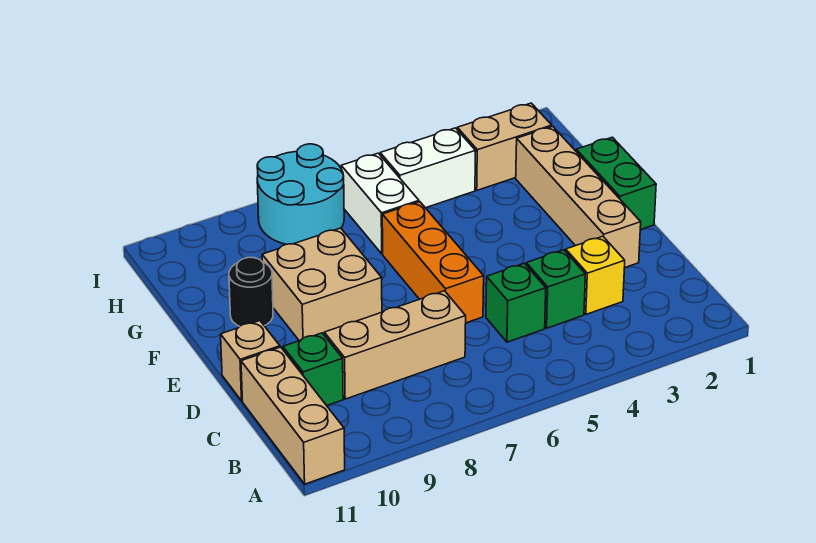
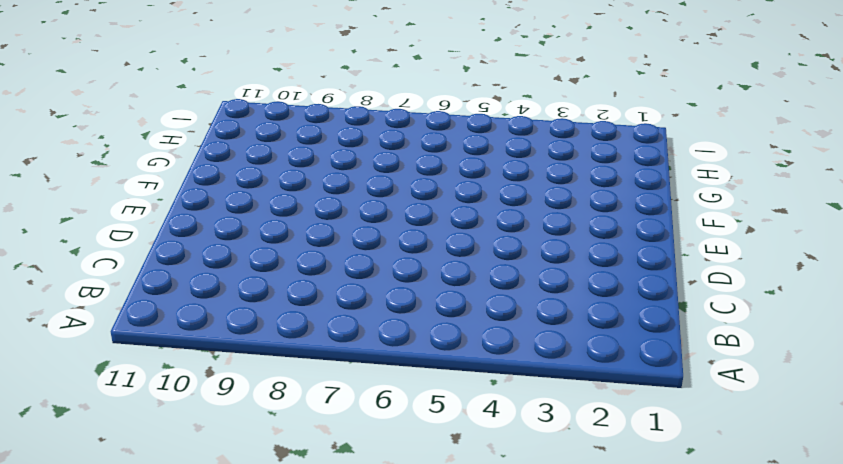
none -> tan 1x3 brick [241,347,345,484]
none -> yellow 1x1 brick [566,236,625,314]
none -> green 1x1 brick [526,250,585,328]

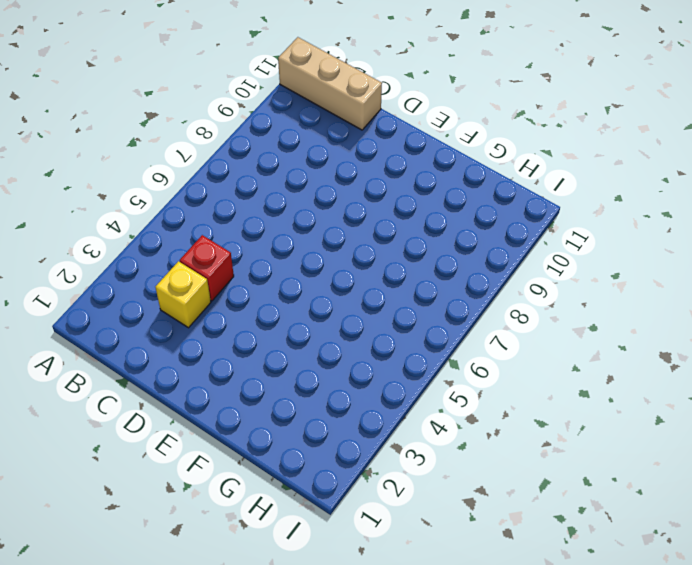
red 1x1 brick [180,235,234,301] -> green 1x1 brick [526,250,585,328]
none -> green 1x1 brick [486,263,546,342]
none -> tan 1x3 brick [324,291,466,399]
none -> green 1x1 brick [283,333,343,406]

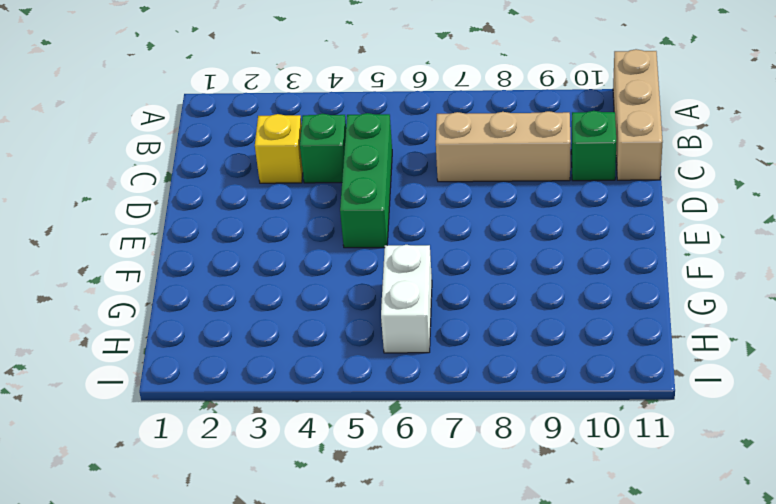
green 1x3 brick [340,113,392,248] -> green 1x1 brick [486,263,546,342]
none -> tan 1x4 brick [516,126,641,268]
none -> orange 1x3 brick [382,202,484,323]
none -> tan 1x1 brick [221,321,280,401]

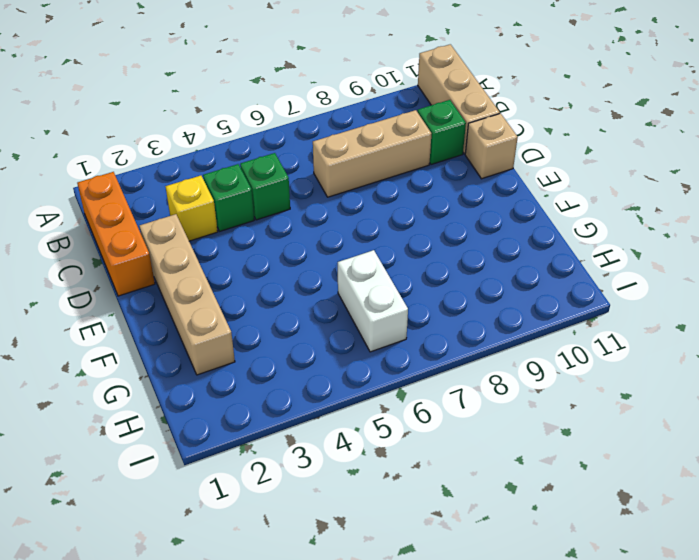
orange 1x3 brick [77,172,155,296] -> orange 1x3 brick moved to [382,202,484,323]
none -> green 1x2 brick [576,137,656,230]
none -> tan 2x2 brick [262,228,382,341]
none -> black 1x1 round brick [229,257,273,326]

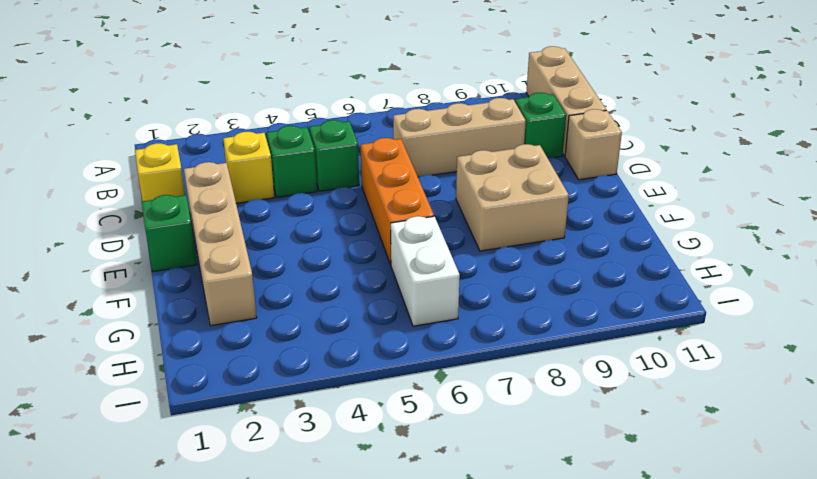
yellow 1x1 brick [135,143,185,201] -> none
green 1x1 brick [142,195,197,272] -> green 1x2 brick [576,137,656,230]
none -> black 1x1 round brick [229,257,273,326]
none -> tan 1x2 brick [457,103,552,190]
none -> white 1x2 brick [380,128,476,208]

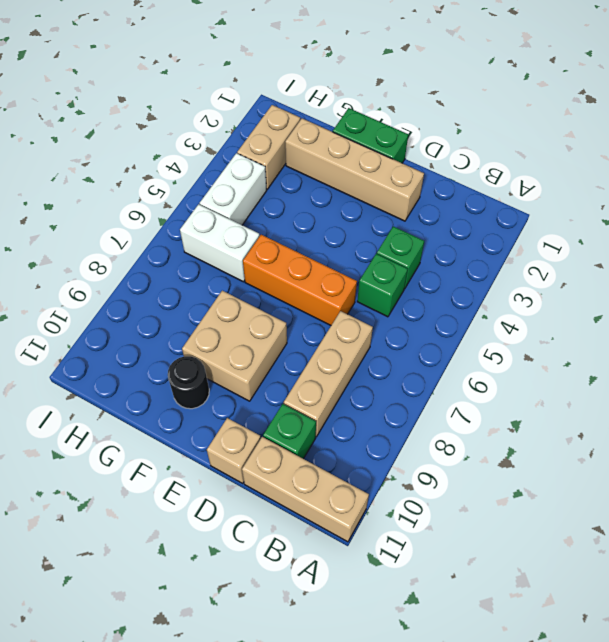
none -> yellow 1x1 brick [566,236,625,314]
none -> cyan 2x2 round brick [257,144,344,244]

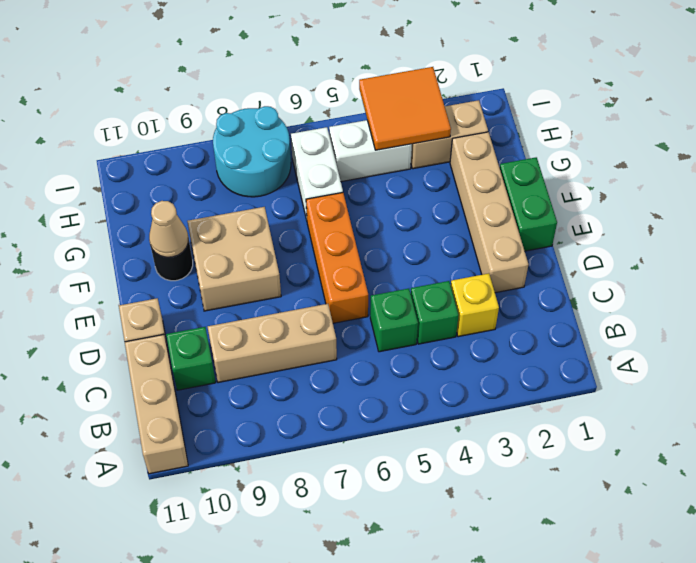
tan 1x1 cone [149,201,188,257] -> none
orange 2x2 tile [359,67,451,150] -> none

